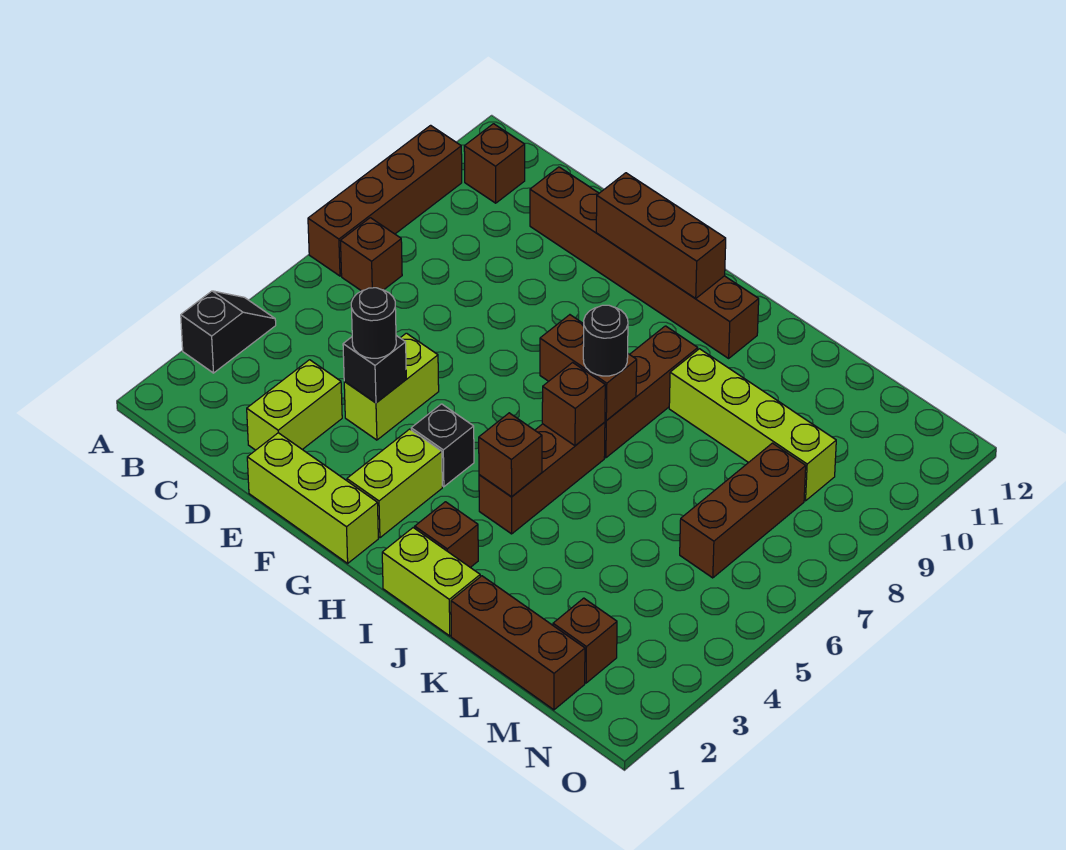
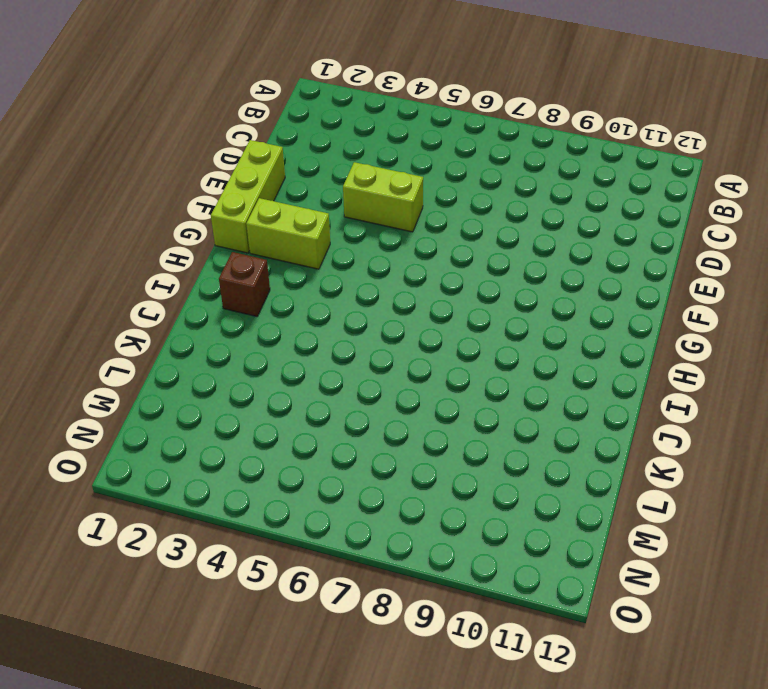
none -> black 1x2 slope [181,291,276,373]
none -> brown 1x4 brick [308,125,462,276]
none -> brown 1x1 brick [341,218,402,291]

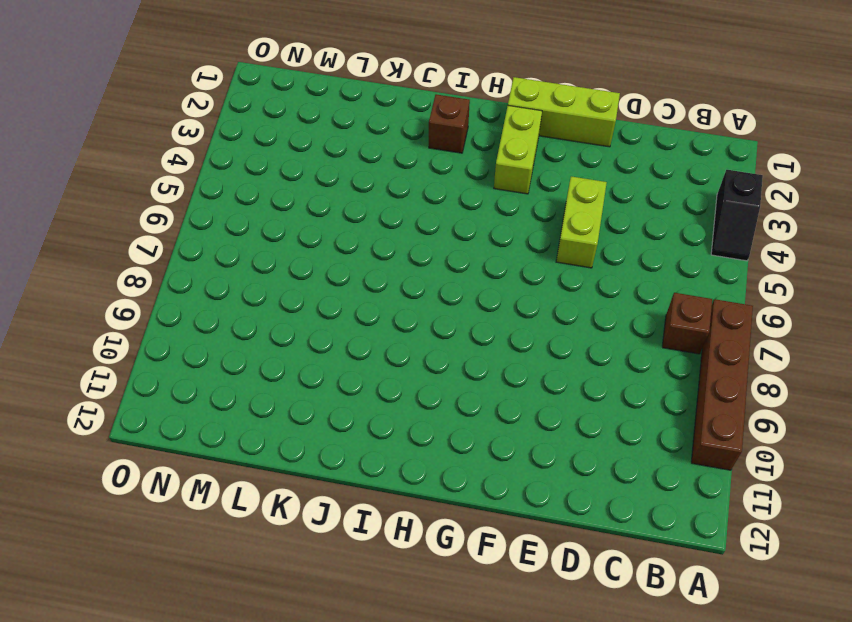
none -> brown 1x1 brick [464,124,525,203]
none -> lime 1x2 brick [247,360,342,450]
none -> brown 1x6 brick [530,167,759,358]

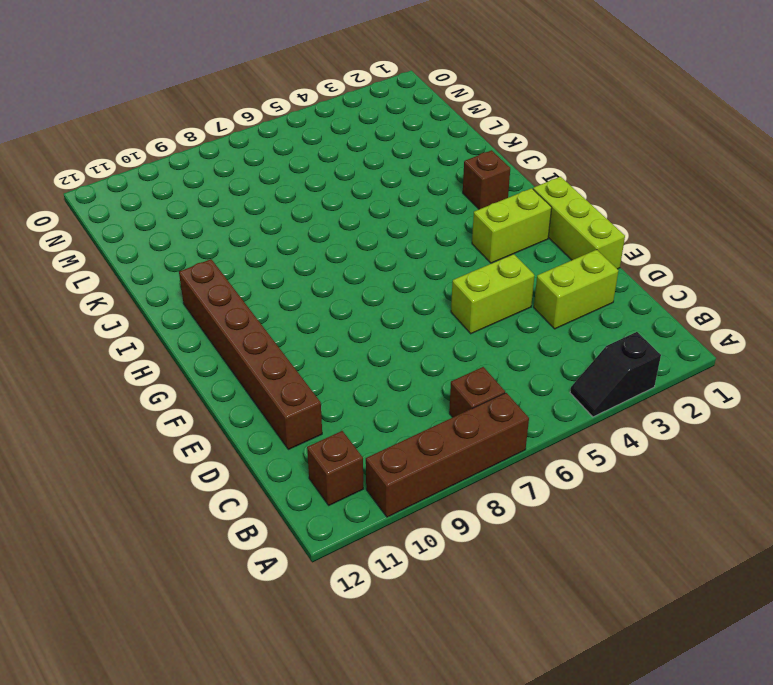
none -> black 1x1 brick [411,404,474,487]
none -> lime 1x2 brick [382,528,480,636]
none -> brown 1x3 brick [479,422,605,534]

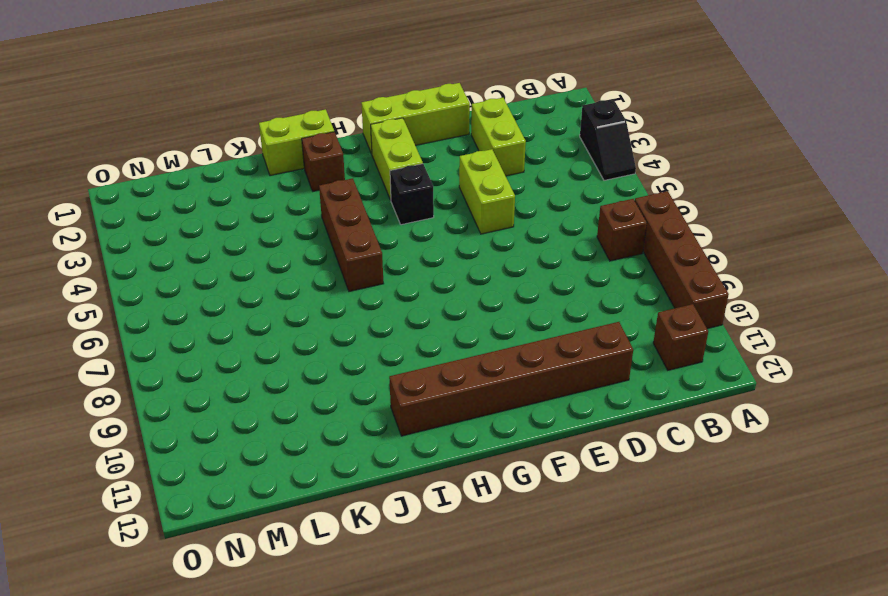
none -> brown 1x3 brick [604,326,698,458]
none -> lime 1x4 brick [669,349,836,501]
none -> brown 1x3 brick [451,576,585,710]

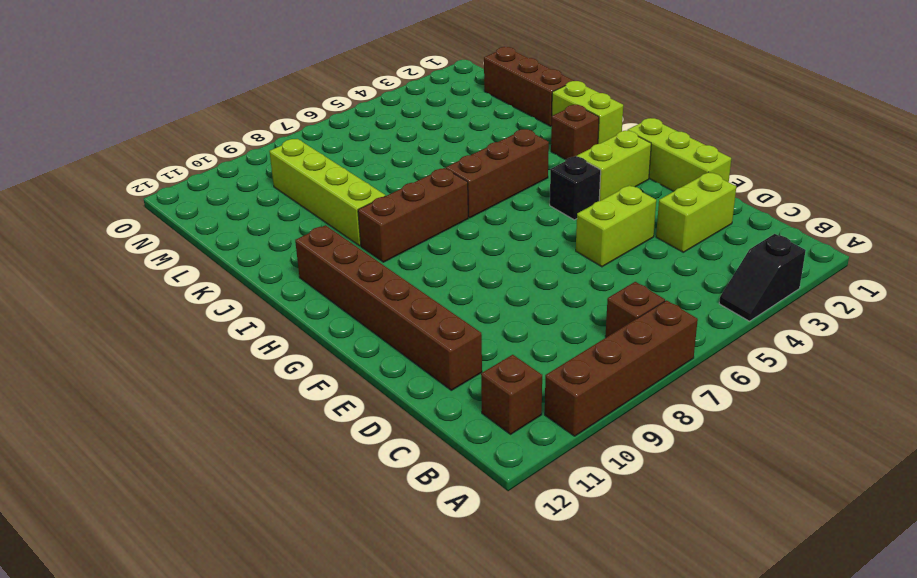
none -> brown 1x1 brick [553,598,617,683]
none -> brown 1x3 brick [680,443,806,578]
none -> black 1x1 brick [343,336,406,403]

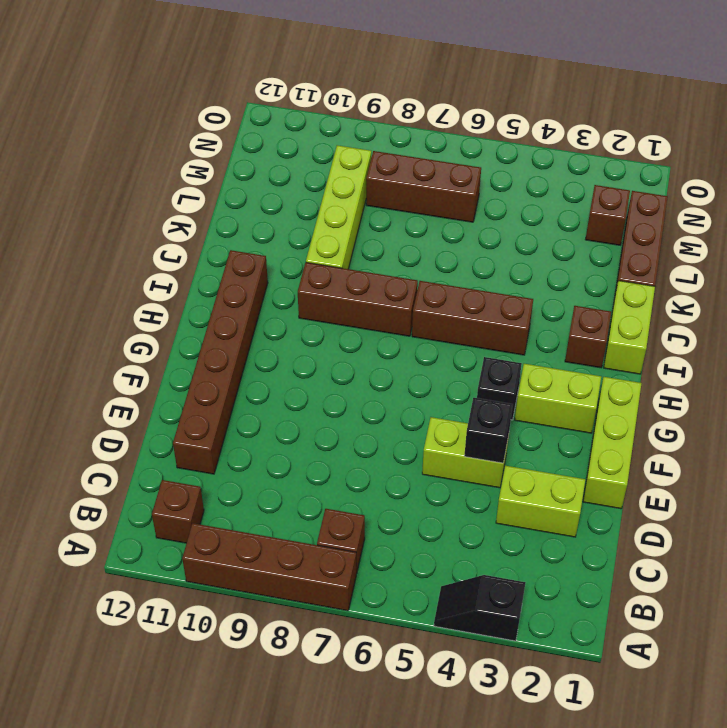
none -> brown 1x3 brick [596,173,726,299]
none -> brown 1x2 brick [540,315,637,421]
none -> brown 1x1 brick [479,413,542,497]

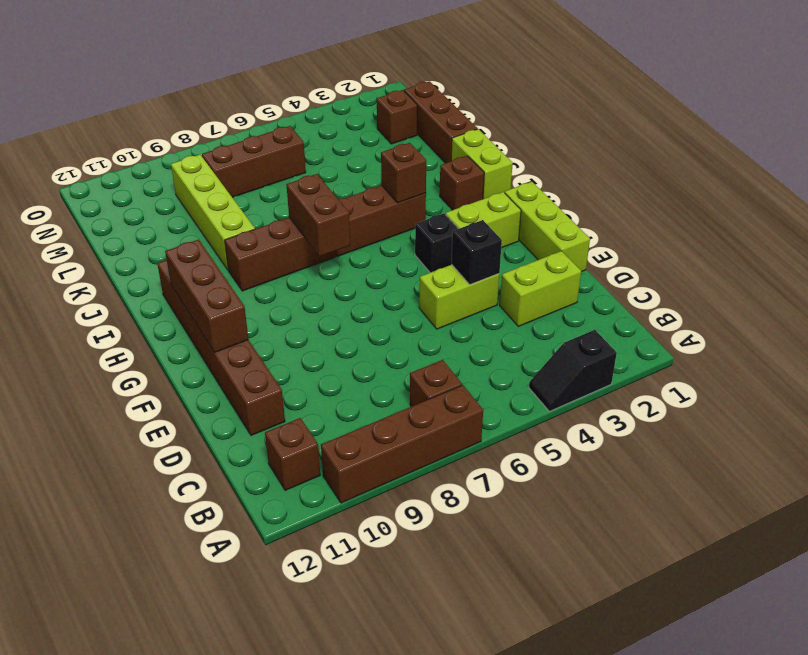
none -> brown 1x1 brick [542,363,605,446]
none -> black 1x1 round brick [351,288,396,358]
none -> black 1x1 round brick [583,305,628,376]

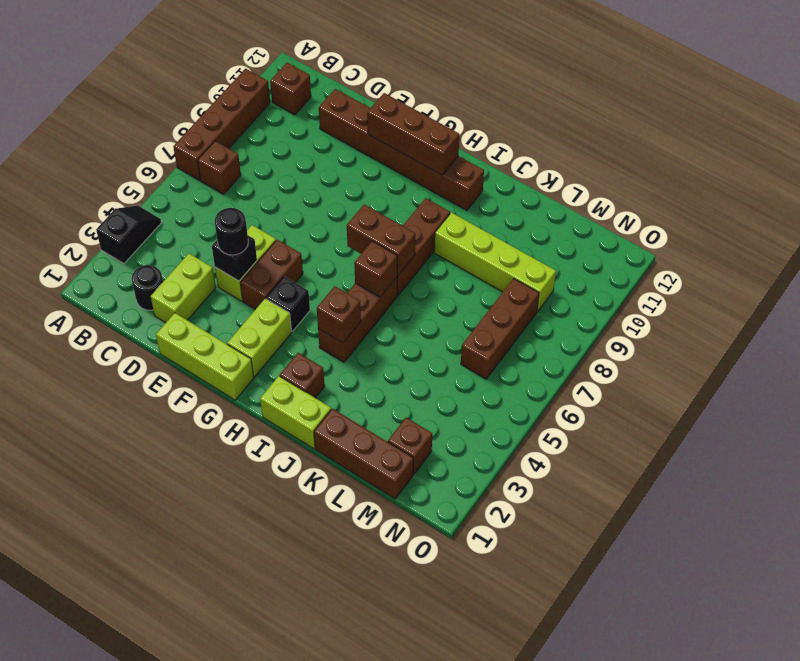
black 1x1 round brick [132,265,163,310] -> black 1x1 round brick moved to [583,305,628,376]
brown 1x2 brick [240,240,303,310] -> none

